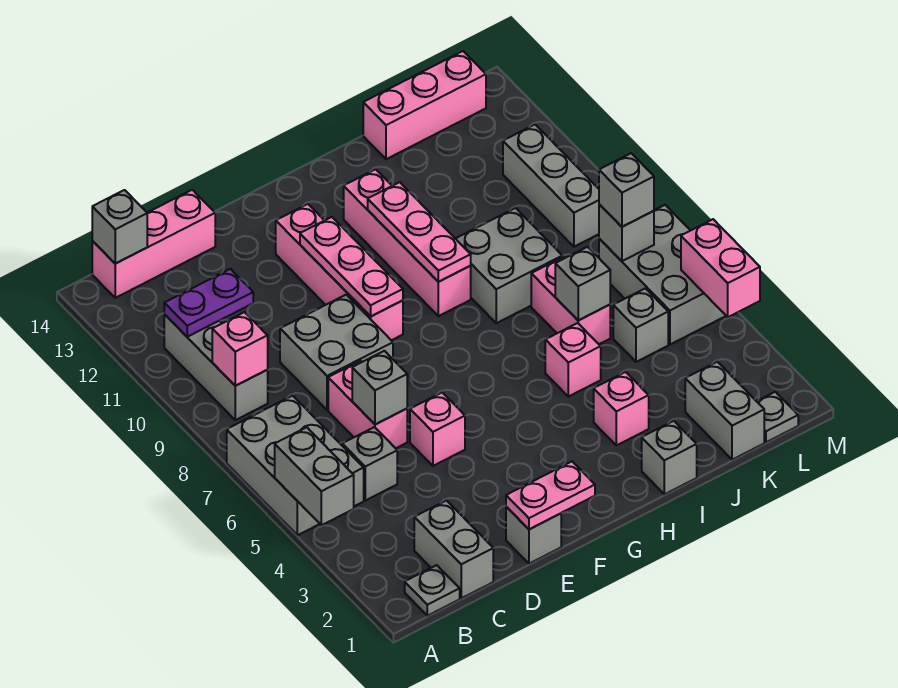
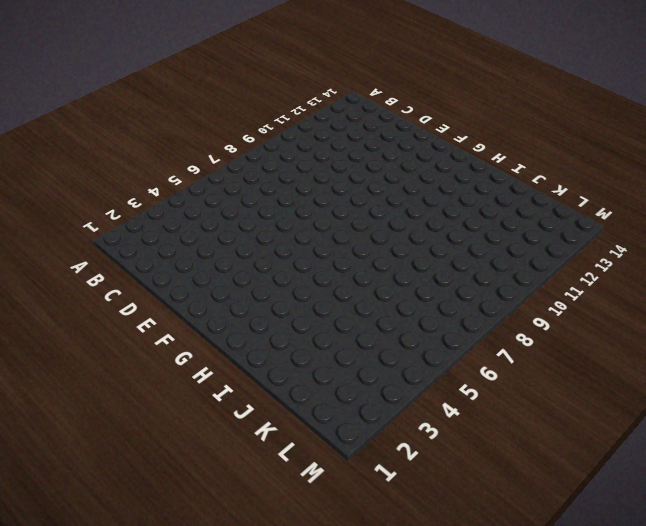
none -> grey 2x3 brick [227,396,364,535]
none -> grey 1x1 plate [405,565,460,616]
none -> grey 1x3 brick [164,314,268,420]
none -> pink 1x3 brick [92,190,215,298]

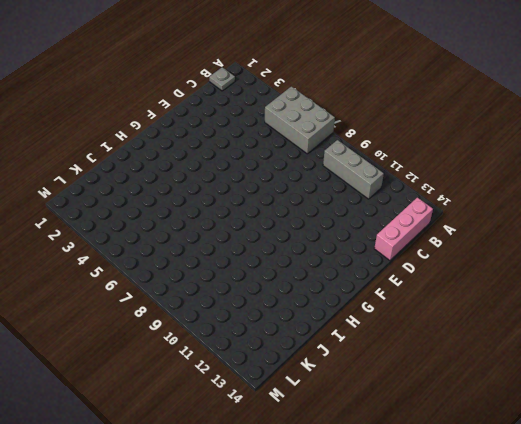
none -> grey 1x2 brick [414,501,493,598]
none -> grey 1x1 brick [342,427,397,501]
none -> pink 1x2 brick [328,361,407,448]
none -> grey 2x2 brick [280,295,393,410]

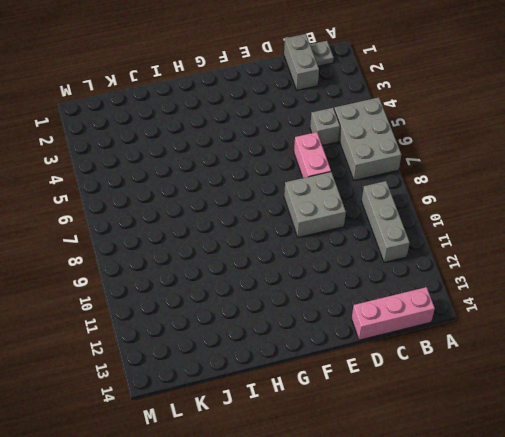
none -> grey 1x1 brick [506,507,561,564]
none -> pink 1x1 brick [410,392,465,466]
none -> pink 1x4 brick [276,204,403,340]
none -> pink 1x4 brick [344,169,471,316]

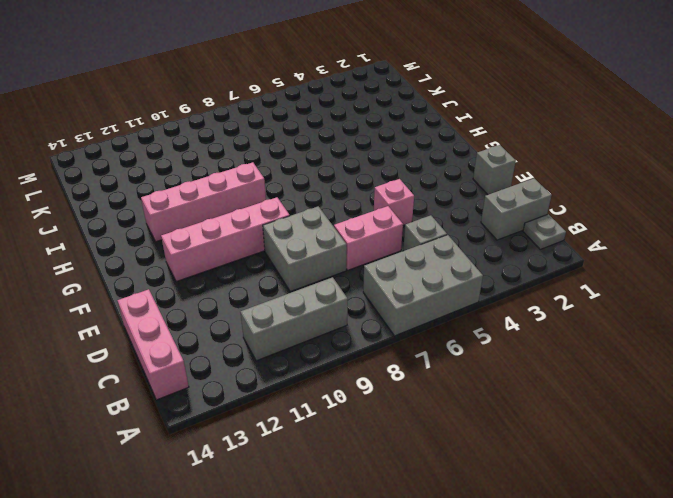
none -> grey 1x1 brick [642,421,697,494]
none -> pink 1x1 brick [594,372,649,445]
none -> pink 1x1 brick [545,323,601,397]
none -> grey 2x2 brick [456,208,562,323]

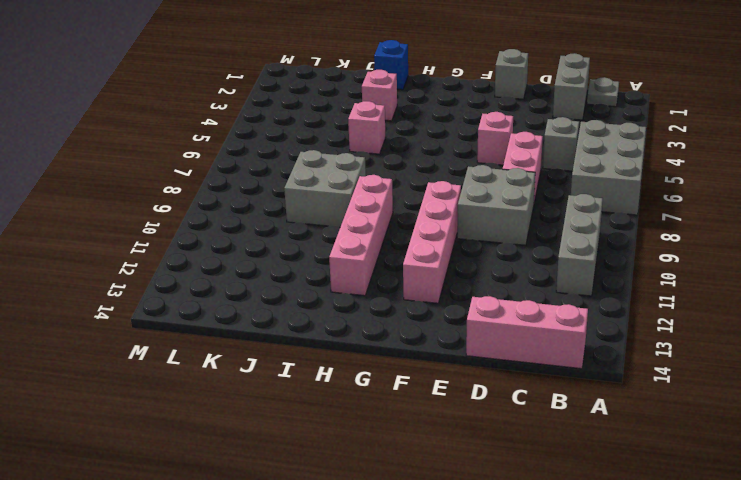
blue 1x1 brick [374,40,408,90] -> grey 1x1 brick [642,421,697,494]
none -> pink 1x2 brick [531,257,610,344]
none -> pink 1x3 brick [363,51,486,159]
none -> grey 1x2 brick [685,362,764,460]
none -> grey 1x1 brick [613,288,668,362]

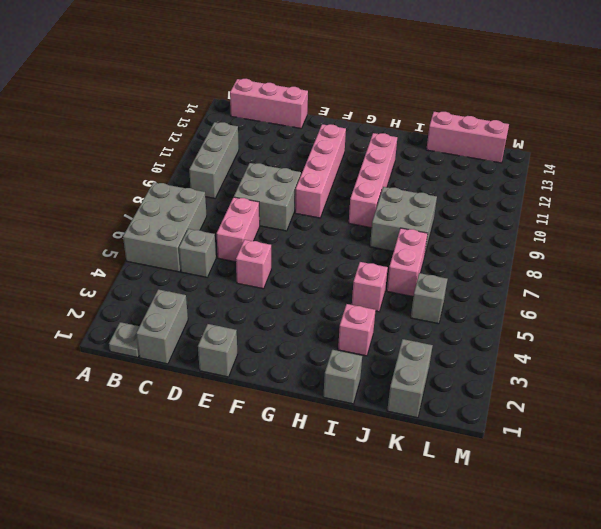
none -> grey 1x1 plate [757,392,798,442]
none -> grey 2x3 brick [599,205,726,345]
none -> grey 1x3 brick [503,125,599,247]
none -> grey 1x2 brick [275,427,354,525]

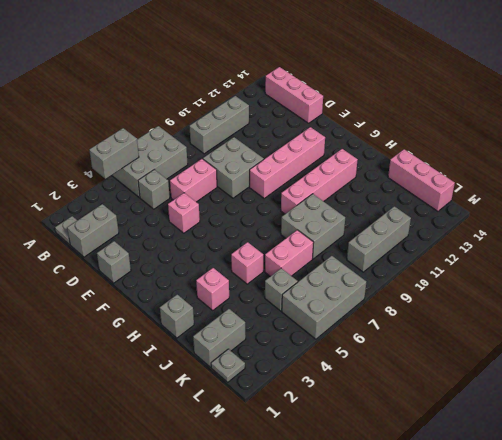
none -> pink 1x1 brick [212,312,268,386]
none -> purple 1x2 plate [164,269,253,337]
none -> grey 1x1 brick [92,190,147,264]
none -> grey 1x1 brick [352,351,407,425]

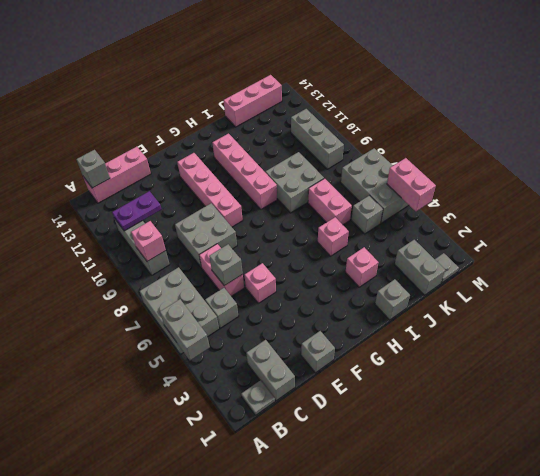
none -> pink 1x2 plate [506,462,595,529]
none -> pink 1x3 plate [300,217,403,316]
none -> pink 1x3 plate [368,182,471,282]
none -> grey 1x1 brick [555,247,610,320]

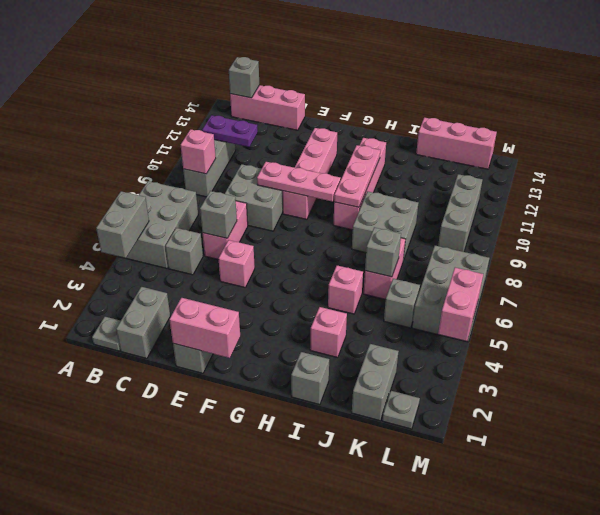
pink 1x2 brick [169,298,240,358] -> pink 1x2 plate [506,462,595,529]
pink 1x3 plate [257,162,341,202] -> pink 1x3 plate turned to [300,217,403,316]
none -> grey 1x1 brick [599,204,654,261]
none -> grey 1x1 brick [599,153,654,227]

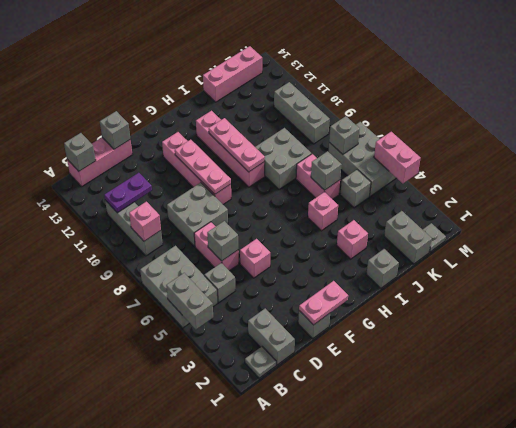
grey 1x1 brick [100,111,130,149] -> grey 1x1 brick moved to [599,153,654,227]

